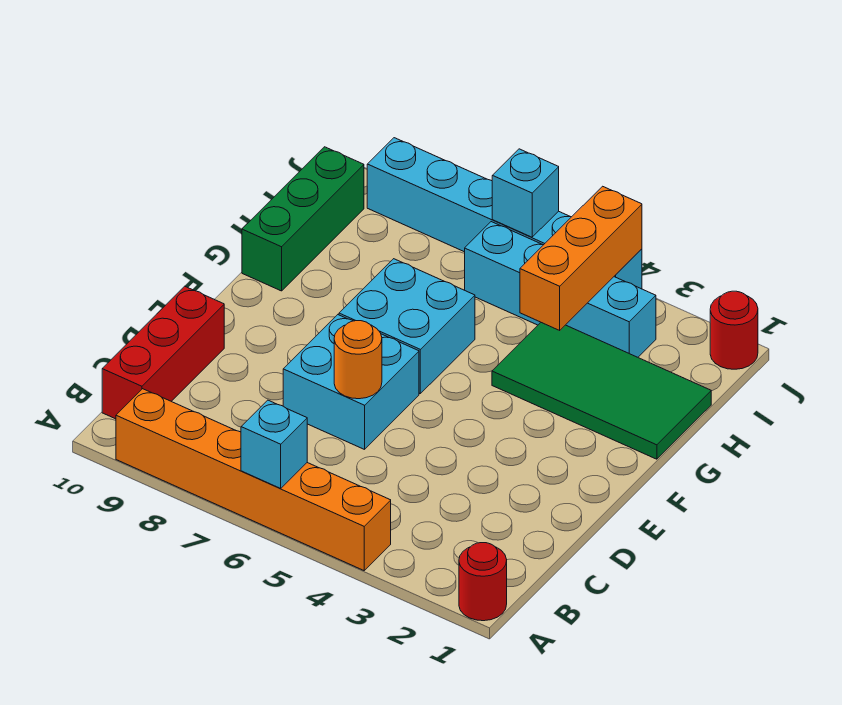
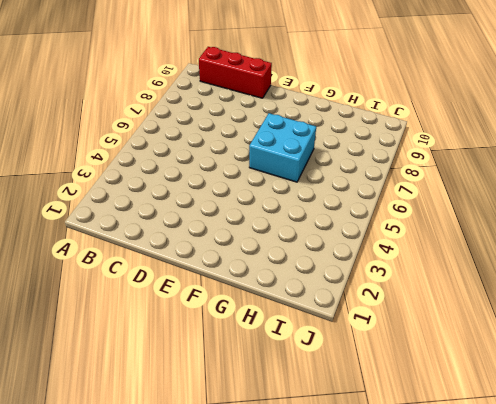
none -> red 1x1 round brick [459,543,507,621]
none -> orange 1x6 brick [116,389,391,570]
none -> cyan 2x2 brick [283,315,419,449]

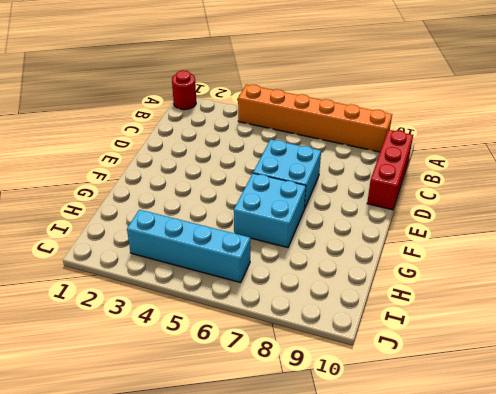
none -> green 2x4 tile [492,323,711,459]
none -> green 1x3 brick [242,147,364,291]
none -> red 1x1 round brick [710,291,758,369]

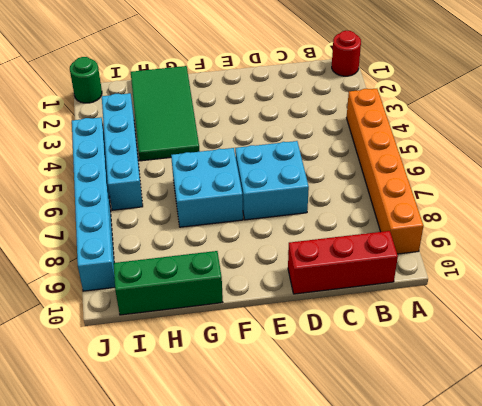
green 1x1 round brick [70,57,102,103] -> red 1x1 round brick [710,291,758,369]
none -> cyan 1x1 brick [241,400,307,488]
none -> orange 1x1 round brick [334,321,382,399]
none -> orange 1x3 brick [520,186,642,330]

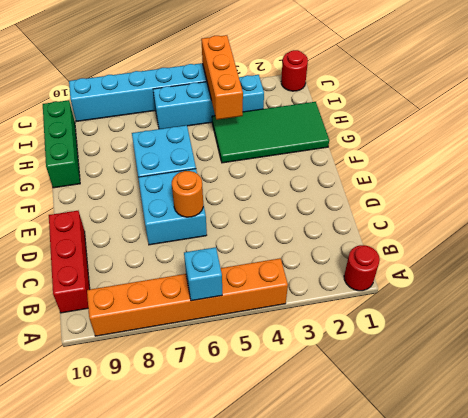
none -> cyan 1x1 brick [492,149,559,237]

